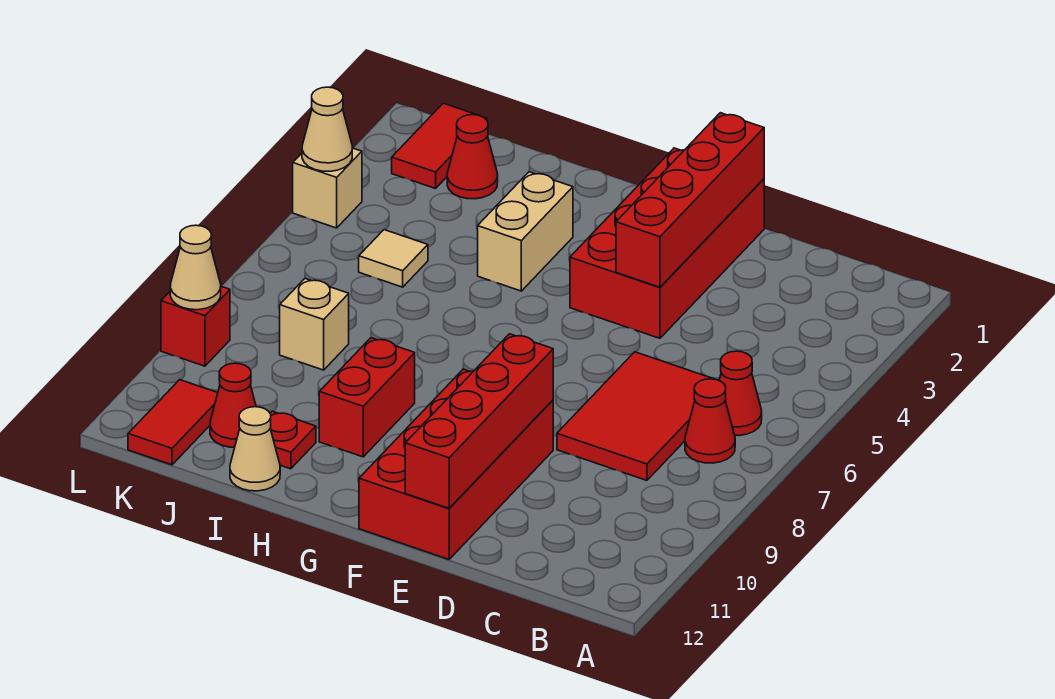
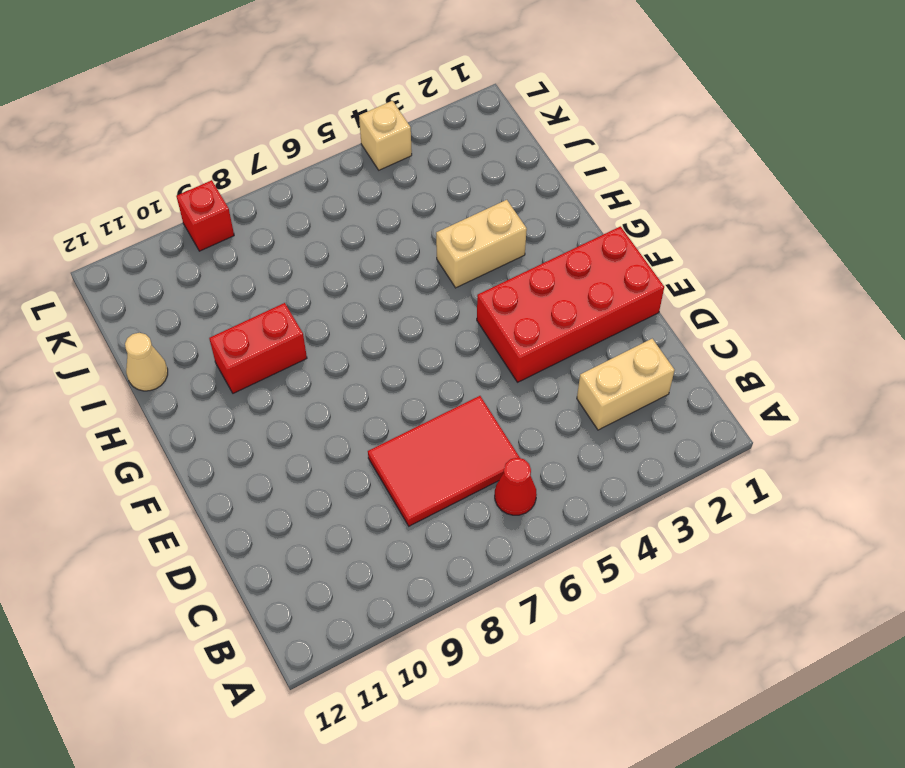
tan 1x2 brick [577,339,675,430] -> none
none -> red 1x1 cone [685,379,735,463]
none -> red 2x4 brick [359,369,553,559]
none -> red 1x1 plate [270,411,316,469]

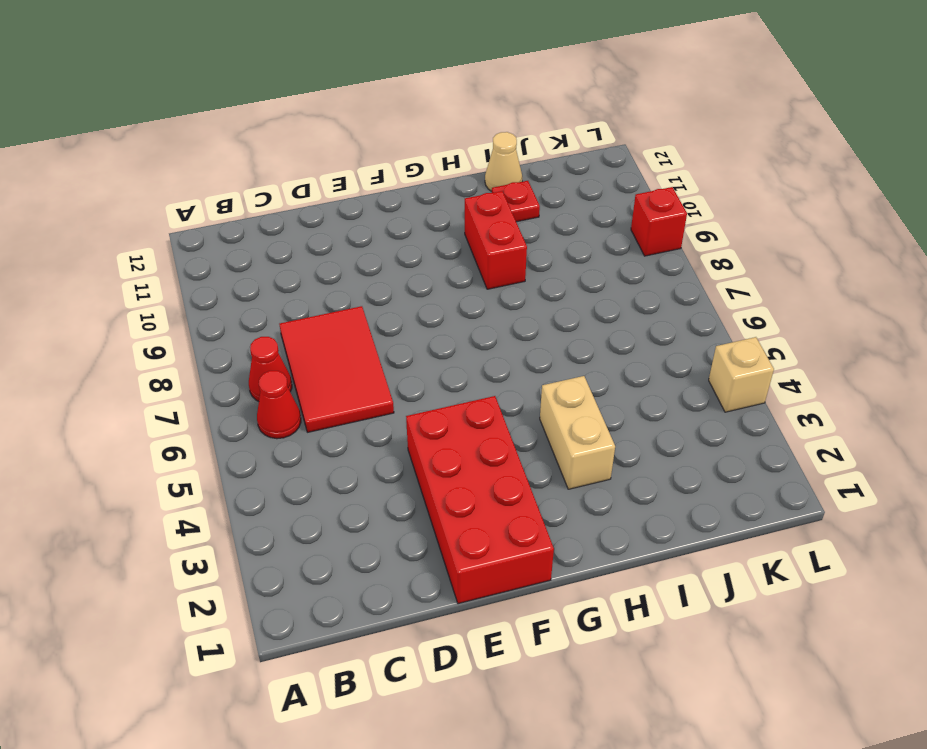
none -> red 2x4 brick [359,369,553,559]
none -> red 1x1 cone [447,115,498,199]
none -> tan 1x1 tile [359,230,428,287]

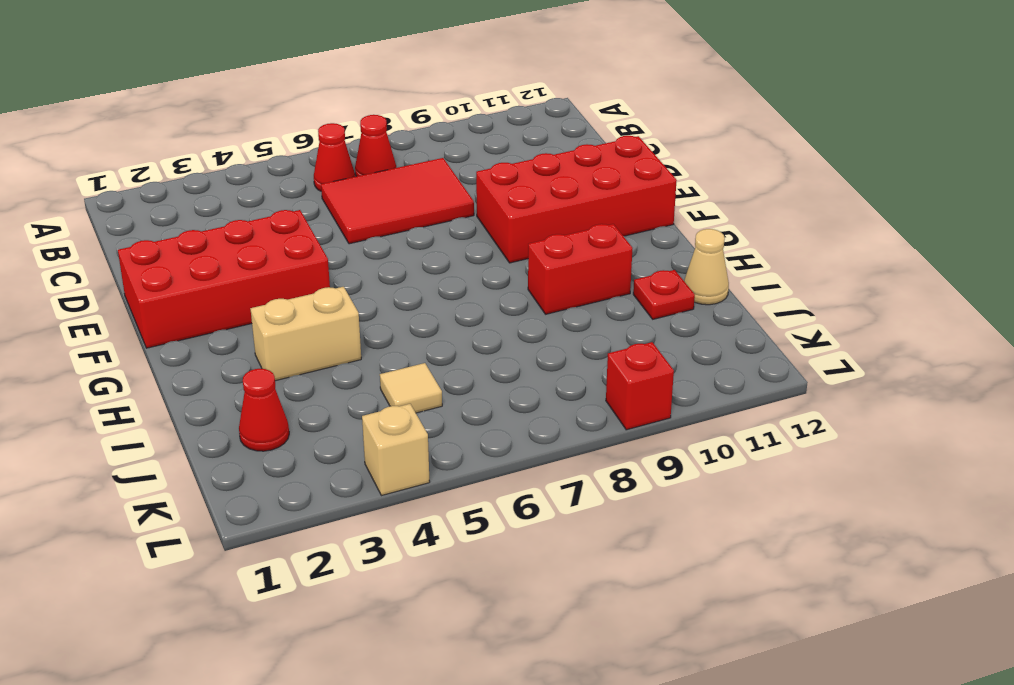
none -> tan 1x1 brick [280,279,349,370]
none -> red 1x1 cone [210,363,256,447]
none -> red 1x2 tile [392,103,487,189]

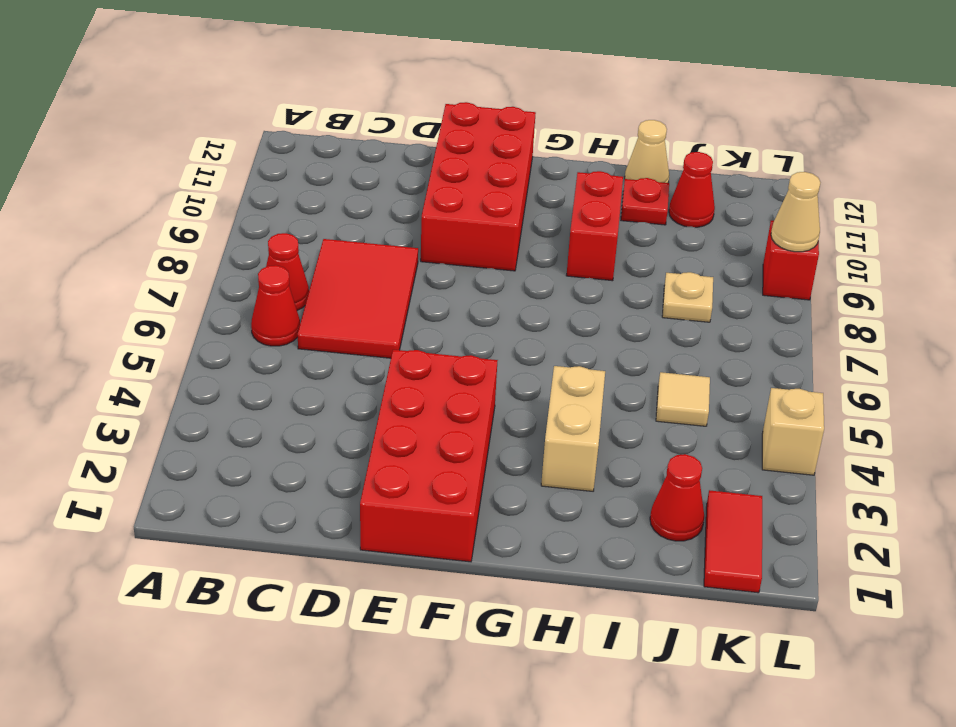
tan 1x1 plate [662,272,713,322] -> tan 1x1 brick [280,279,349,370]
none -> red 1x2 tile [128,380,218,465]
none -> red 1x4 brick [616,113,764,287]
none -> red 1x4 brick [405,334,553,508]

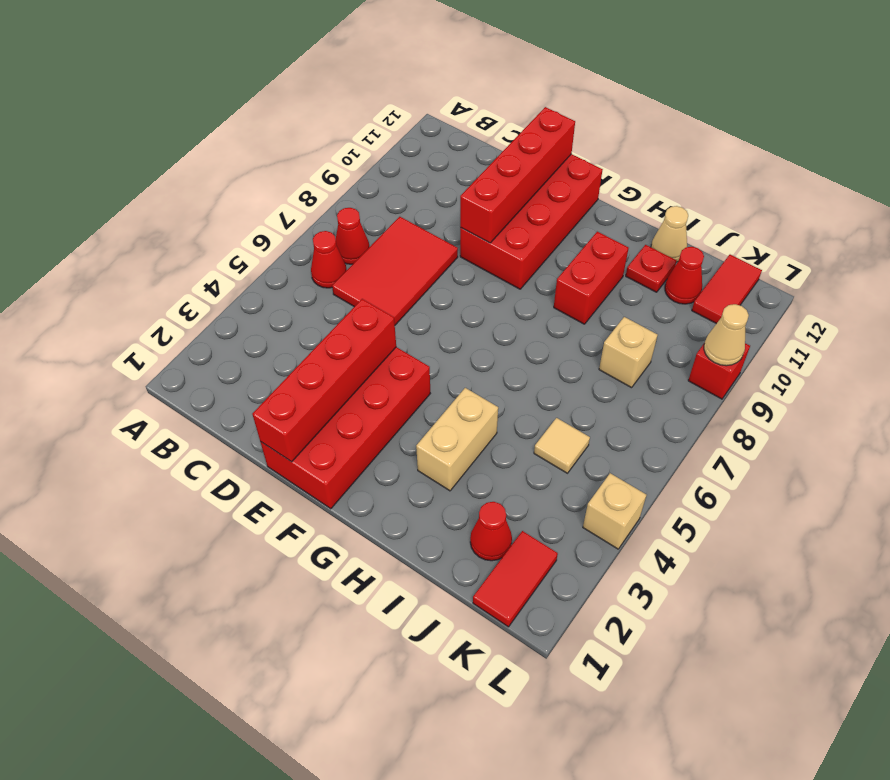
none -> tan 1x1 cone [302,87,352,171]

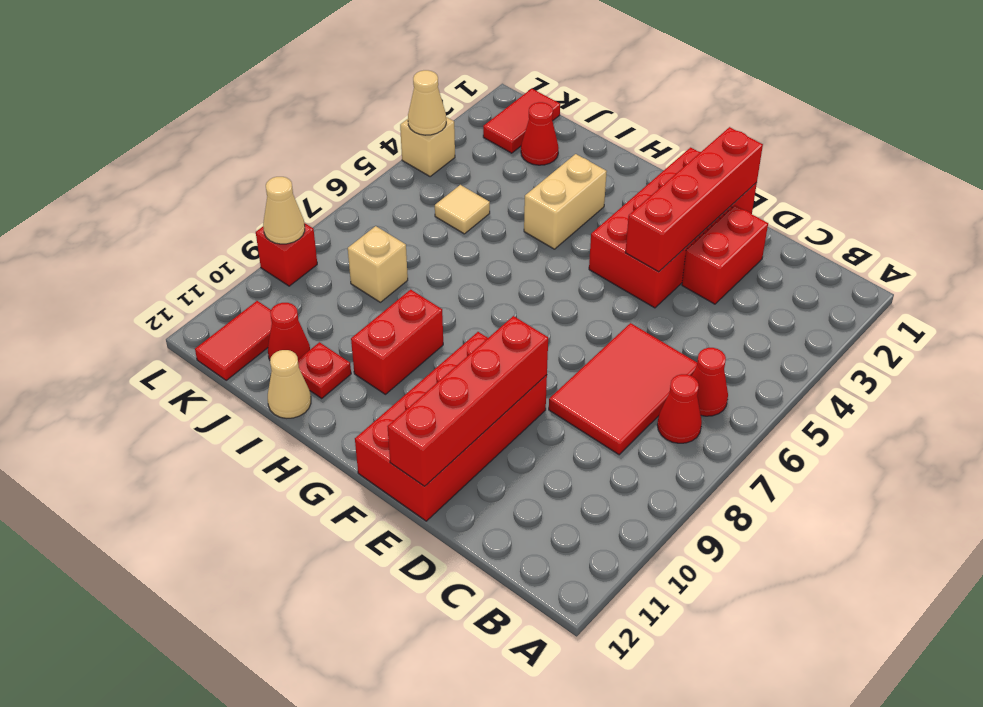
red 1x2 brick [682,205,768,304] -> none

